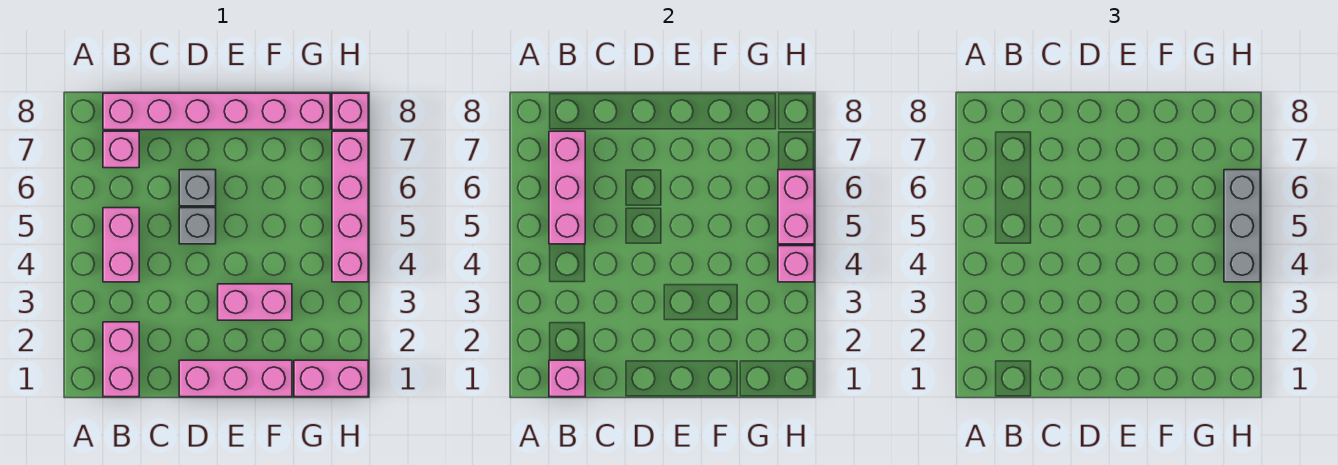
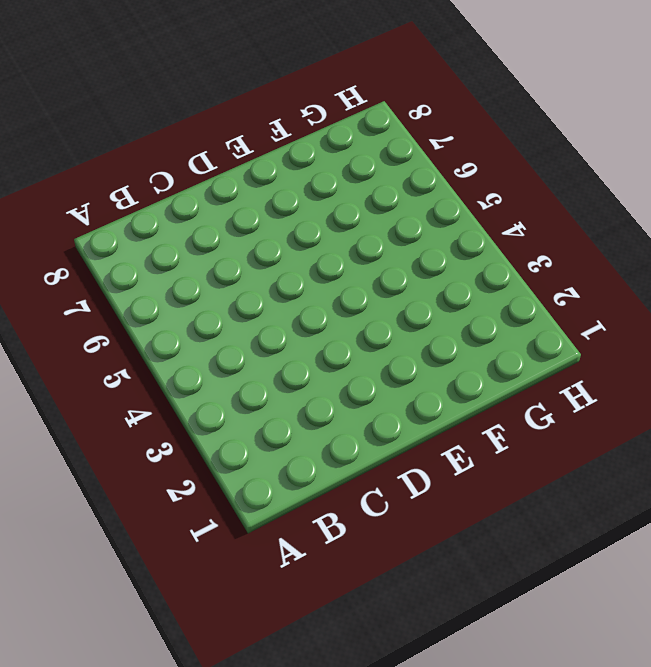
none -> pink 1x2 brick [103,322,139,397]
none -> pink 1x2 brick [103,208,139,282]
none -> pink 1x1 brick [103,131,139,168]

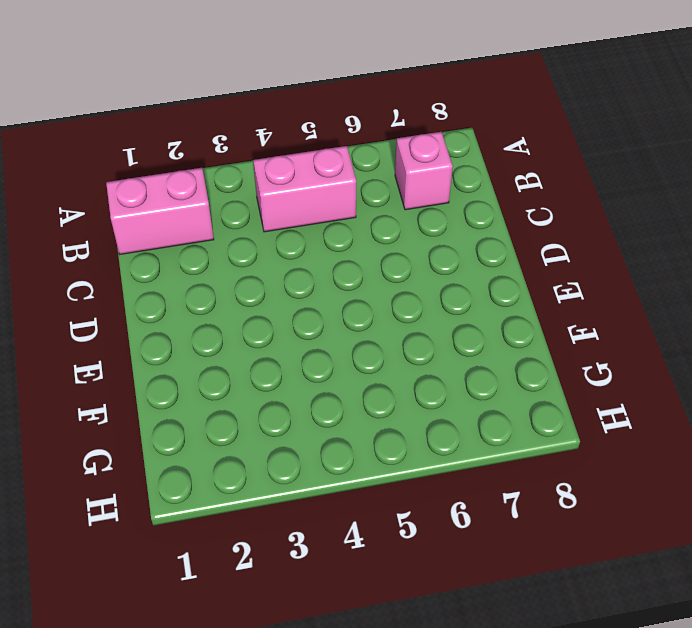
none -> pink 1x6 brick [103,93,330,130]
none -> pink 1x3 brick [179,360,292,397]
none -> grey 1x1 brick [179,208,216,244]

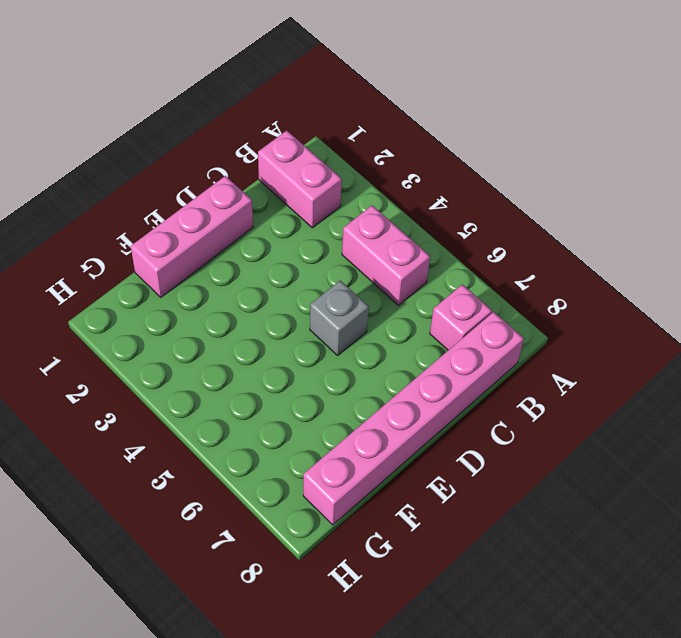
none -> grey 1x1 brick [179,170,216,206]
none -> pink 1x2 brick [218,284,292,320]
none -> pink 1x2 brick [294,360,368,397]

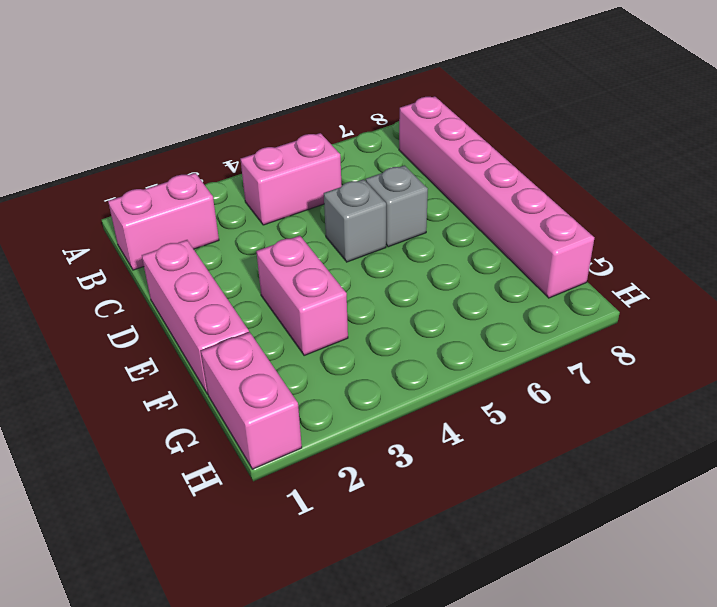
none -> pink 1x1 brick [103,131,139,168]
none -> pink 1x4 brick [332,131,368,282]
none -> pink 1x1 brick [332,93,368,130]

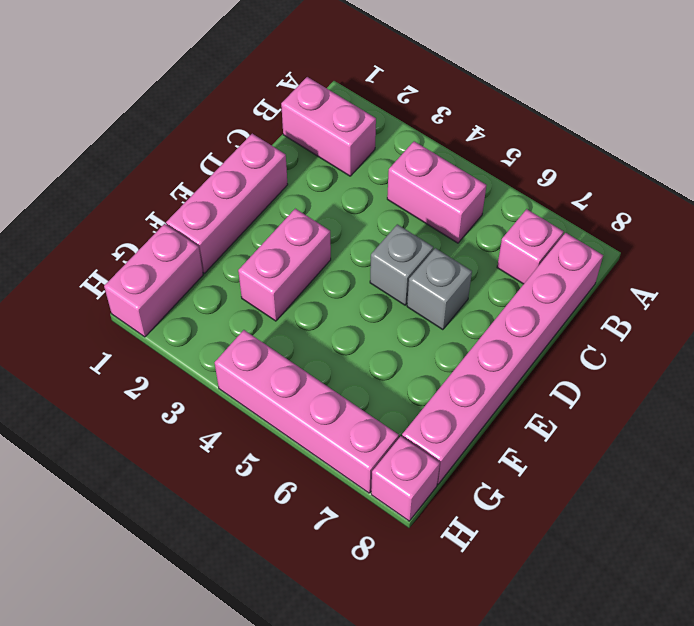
none -> pink 1x1 brick [549,360,585,397]
none -> pink 1x3 brick [549,131,585,244]
none -> pink 1x1 brick [778,246,814,282]

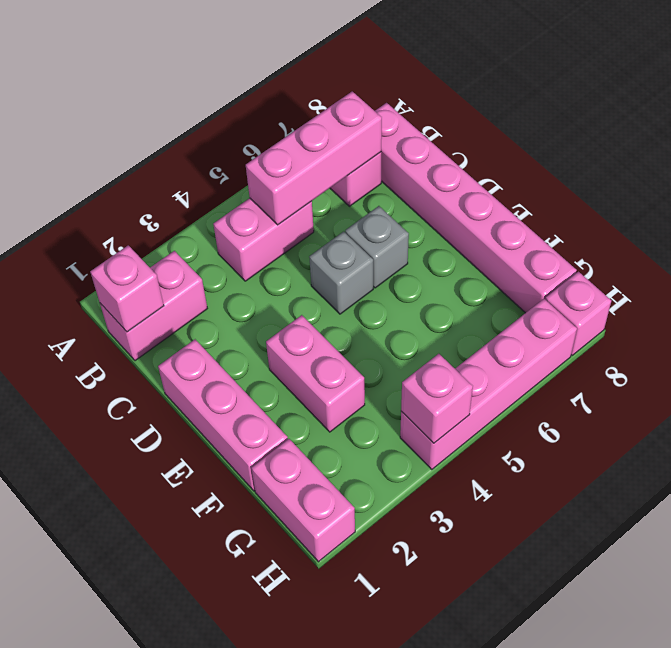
none -> pink 1x2 brick [778,170,814,244]
none -> grey 1x3 brick [1224,170,1260,282]

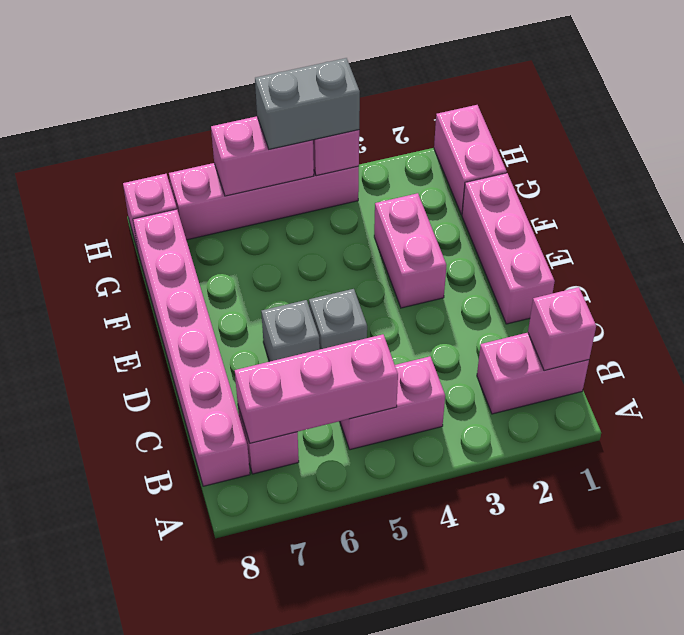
grey 1x2 brick [255,58,360,149] -> grey 1x3 brick [1224,170,1260,282]

